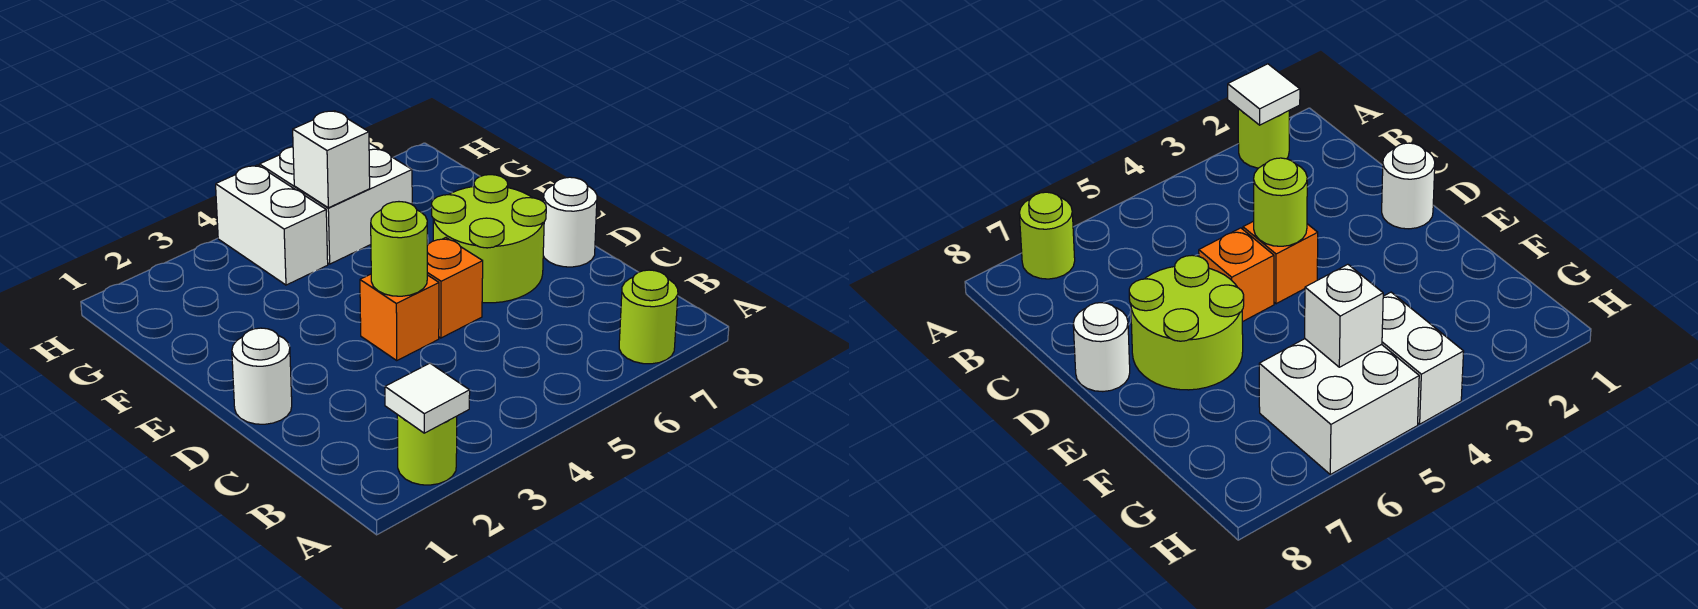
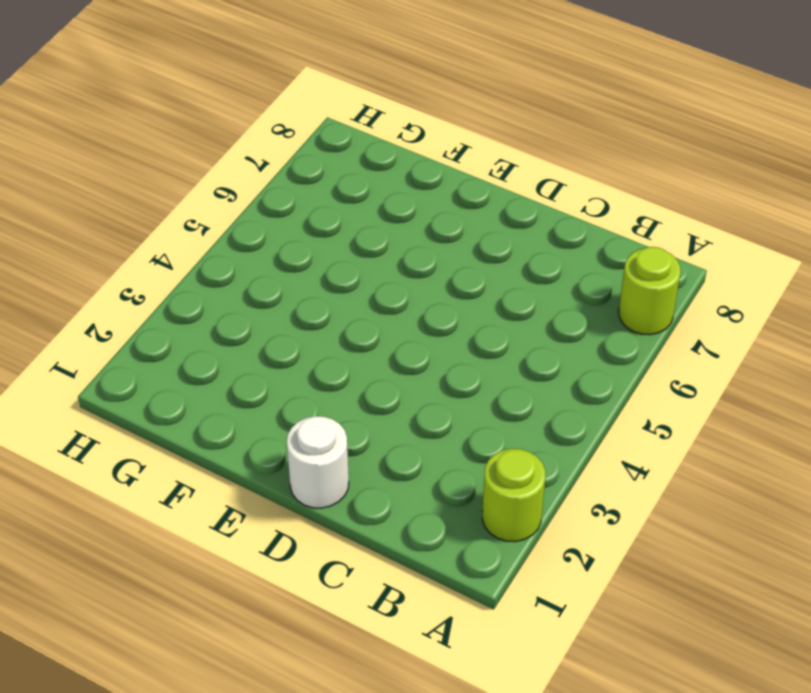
none -> orange 1x1 brick [360,274,439,360]
none -> orange 1x1 brick [427,238,483,338]
none -> lime 2x2 round brick [432,175,546,303]

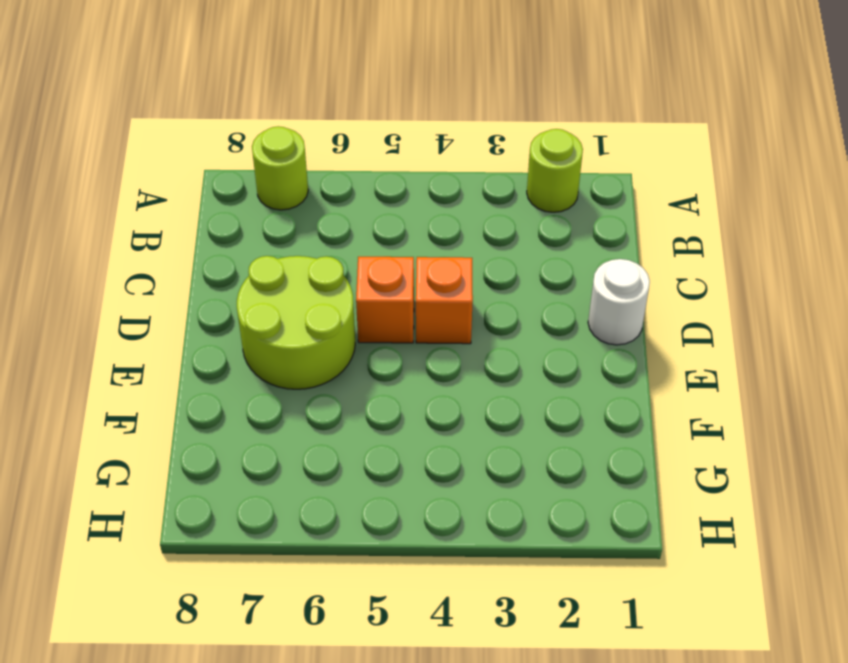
none -> white 1x1 round brick [543,177,597,267]
none -> white 1x2 brick [216,165,328,285]
none -> white 2x2 brick [259,143,412,264]

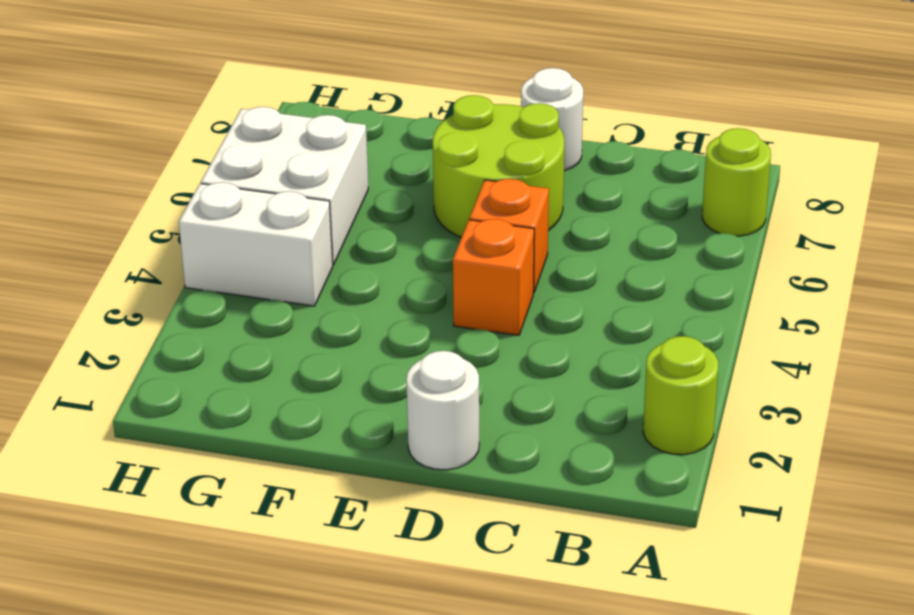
none -> white 1x1 tile [385,363,470,433]
none -> lime 1x1 round brick [371,202,427,296]
none -> white 1x1 brick [293,111,370,208]

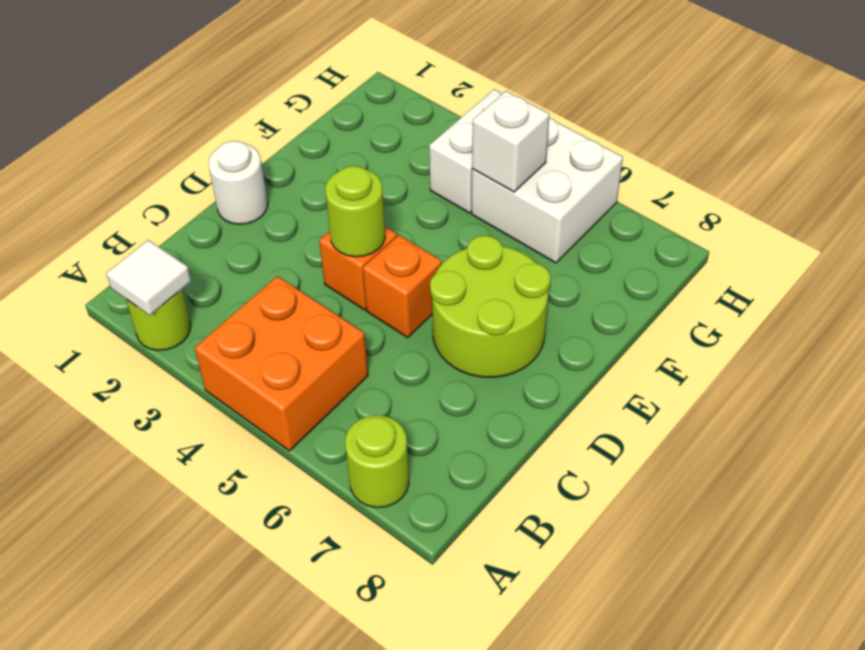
orange 2x2 brick [195,276,368,451] -> none
none -> white 1x1 round brick [543,177,597,267]

